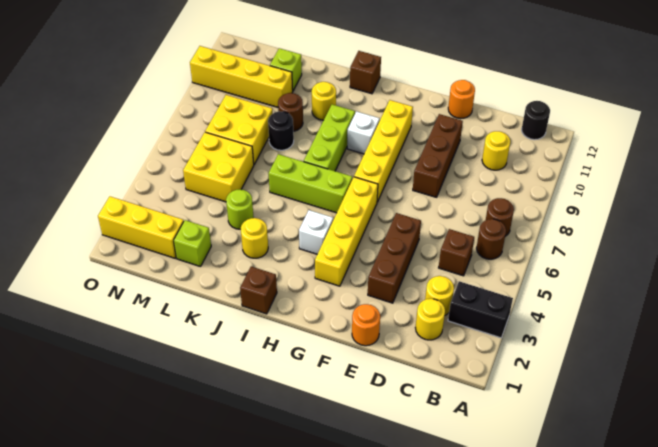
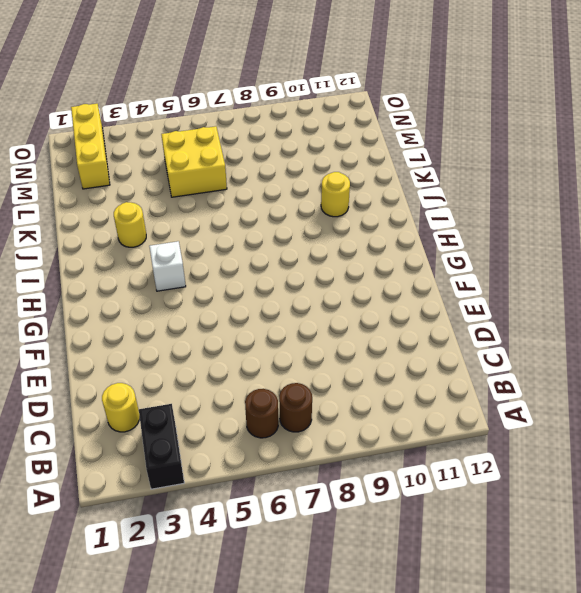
none -> black 1x1 round brick [522,101,550,140]
none -> yellow 1x1 round brick [425,276,454,315]
none -> brown 1x1 brick [439,229,474,276]
none -> yellow 1x1 round brick [482,131,510,170]

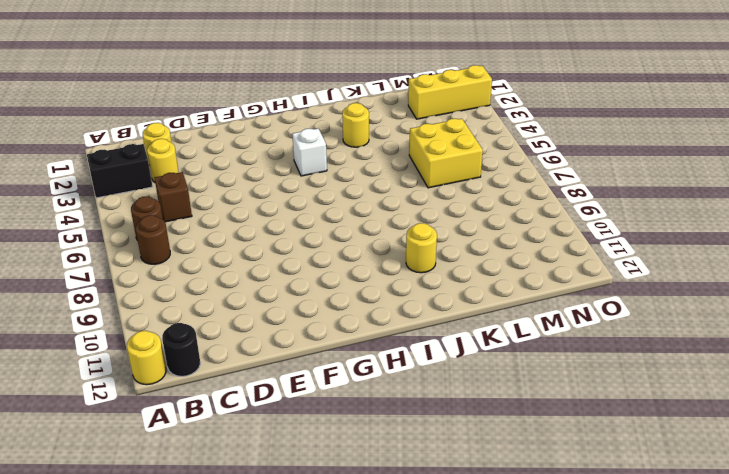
yellow 1x1 round brick [127,331,166,385] -> yellow 1x1 round brick moved to [482,131,510,170]
none -> orange 1x1 round brick [352,304,380,346]
none -> brown 1x3 brick [368,213,421,303]
none -> brown 1x3 brick [413,114,463,197]
none -> orange 1x1 round brick [448,80,475,119]

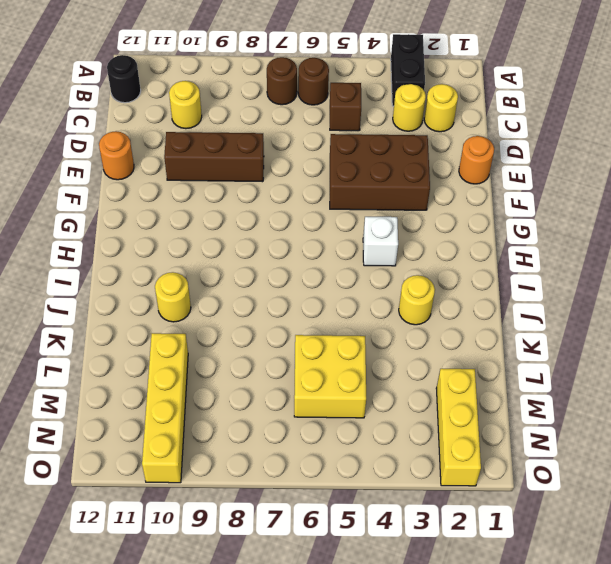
brown 2x3 brick [330,134,430,210] -> brown 1x3 brick [368,213,421,303]
none -> yellow 1x4 brick [315,177,378,286]
none -> yellow 1x4 brick [354,100,413,202]
none -> lime 1x3 brick [268,154,352,213]
none -> white 1x1 brick [347,111,380,154]

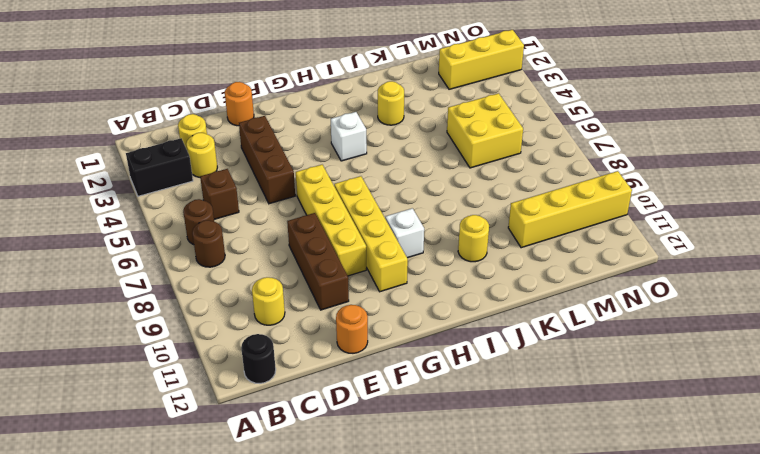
yellow 1x4 brick [296,165,366,276] -> yellow 1x4 brick moved to [315,177,378,286]
none -> lime 1x3 brick [268,154,352,213]
none -> brown 1x1 brick [240,267,277,314]
none -> lime 1x3 brick [304,105,355,171]
none -> brown 1x1 brick [350,51,381,94]

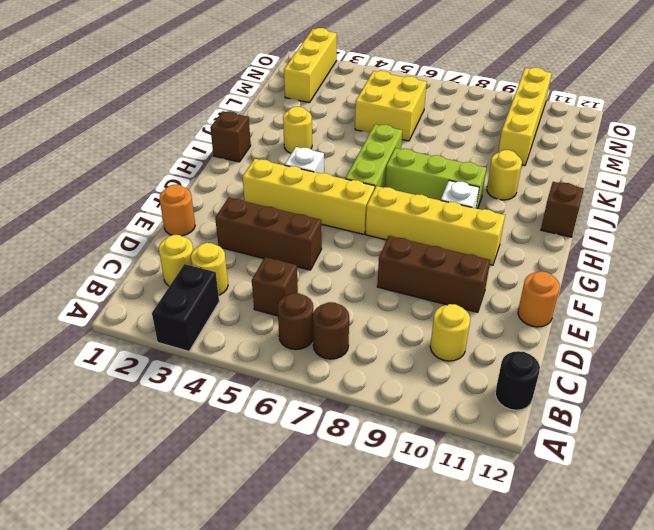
none -> lime 1x1 round brick [226,189,254,229]
none -> black 1x1 round brick [268,111,294,150]
none -> brown 1x1 round brick [278,93,303,131]
none -> lime 1x1 brick [174,220,211,267]

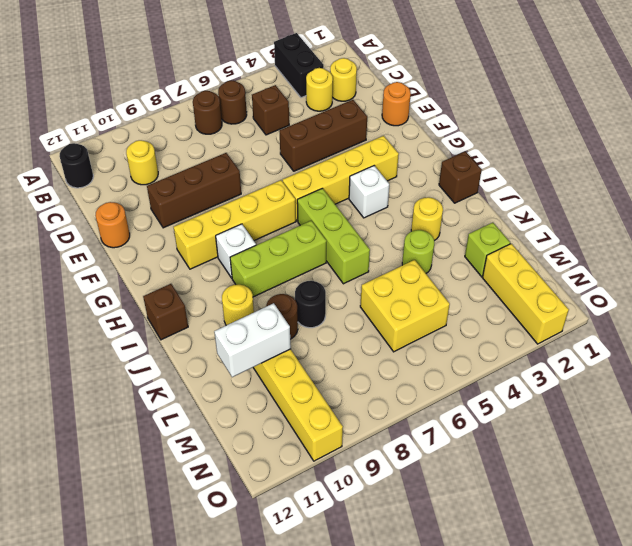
white 1x2 brick [214,303,291,377] -> none
none -> yellow 2x2 brick [205,95,273,164]
none -> lime 1x1 brick [270,48,302,91]

